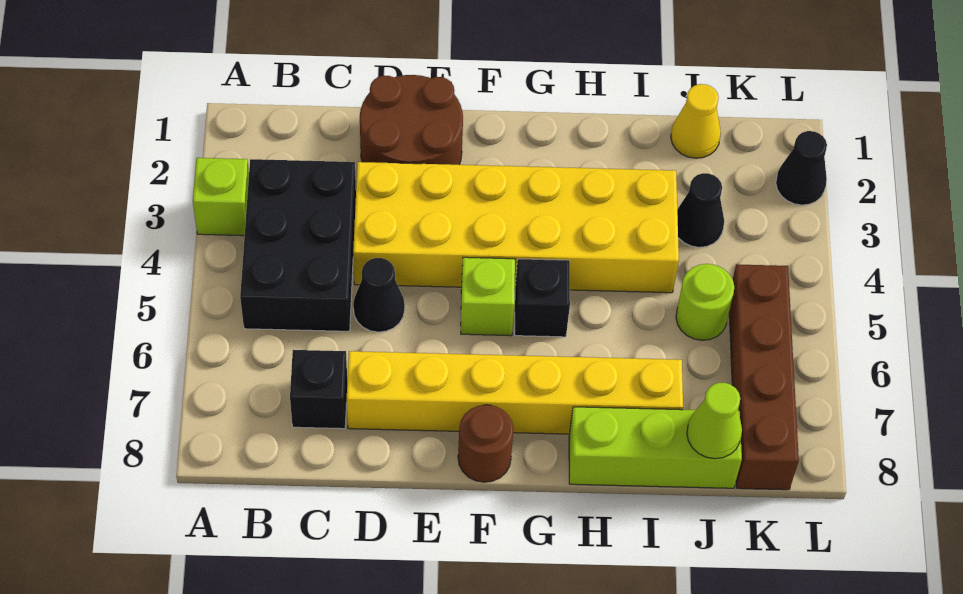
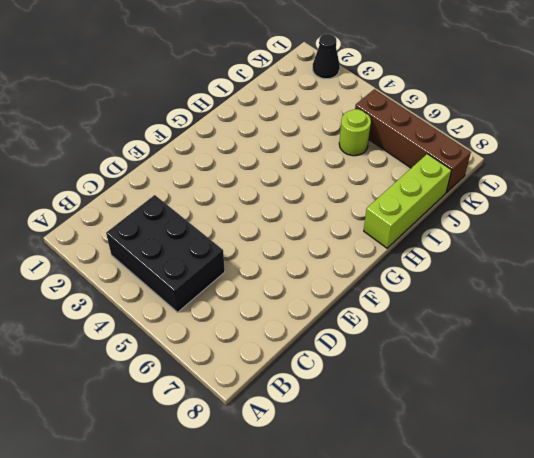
none -> lime 1x1 brick [193,158,249,236]
none -> black 1x1 brick [290,350,347,429]
none -> brown 2x2 round brick [360,75,463,165]

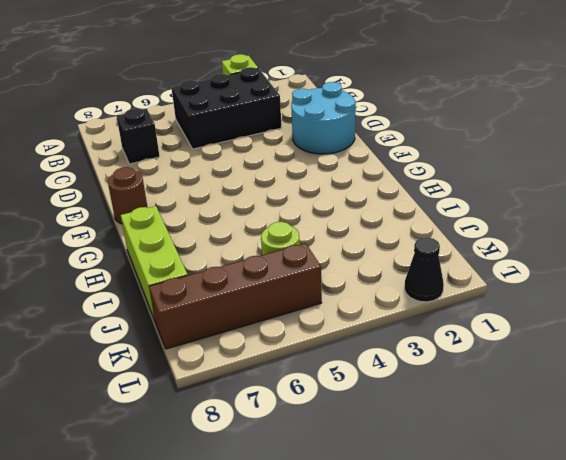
cyan 2x2 round brick [291,82,356,154] -> brown 2x2 round brick [360,75,463,165]
none -> yellow 2x6 brick [353,162,679,293]
none -> black 1x1 cone [353,258,405,332]
none -> yellow 1x6 brick [347,351,683,434]

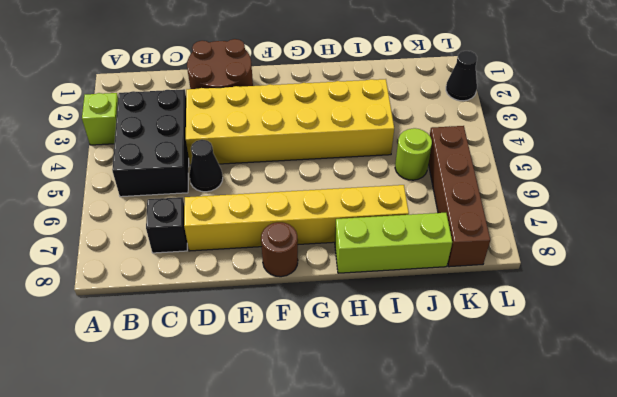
none -> lime 1x1 brick [461,257,515,336]
none -> black 1x1 brick [515,259,570,337]
none -> yellow 1x1 cone [671,84,721,158]

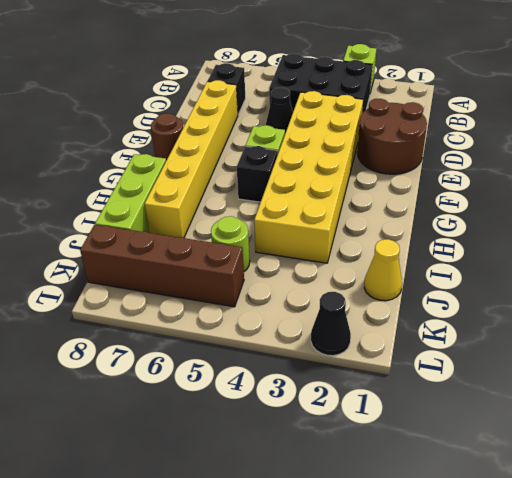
none -> black 1x1 cone [677,173,724,247]
none -> lime 1x1 cone [687,383,742,459]

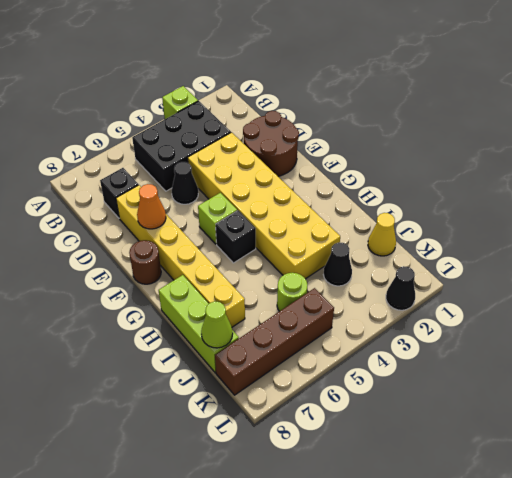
orange 1x1 cone [137,184,166,229] -> none

